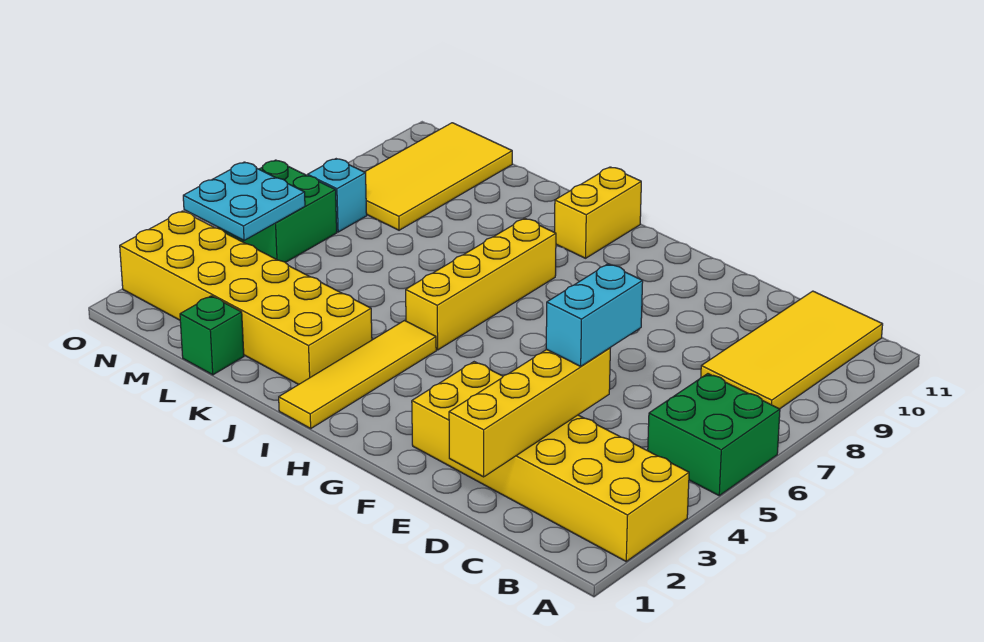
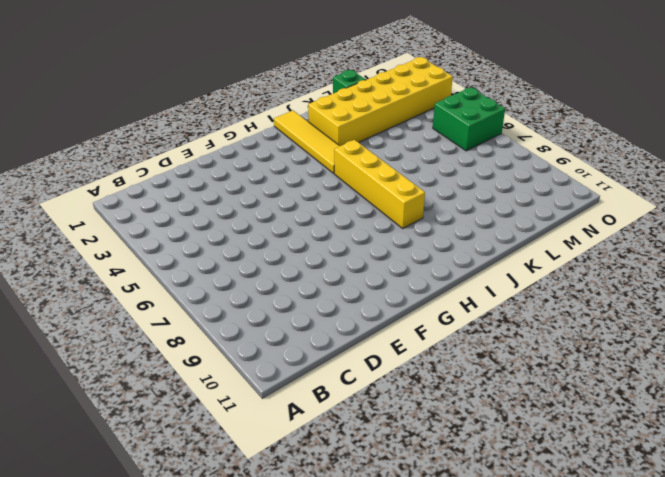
none -> yellow 2x6 brick [412,362,689,561]
none -> green 2x2 brick [648,374,780,496]
none -> yellow 2x4 tile [701,291,883,409]

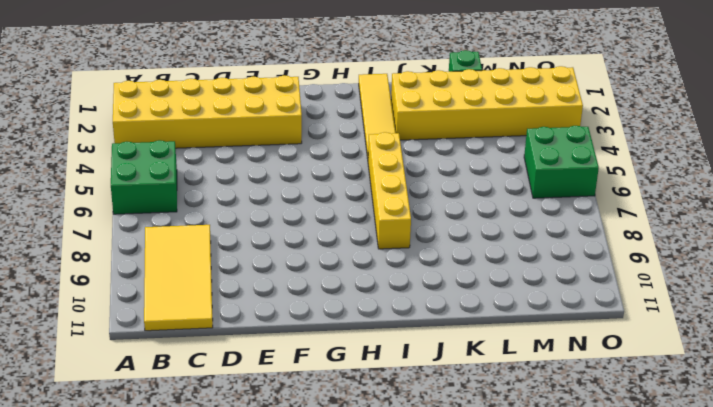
none -> yellow 1x2 brick [554,167,641,258]
none -> yellow 2x4 tile [365,123,512,230]
none -> cyan 1x1 brick [308,159,367,232]

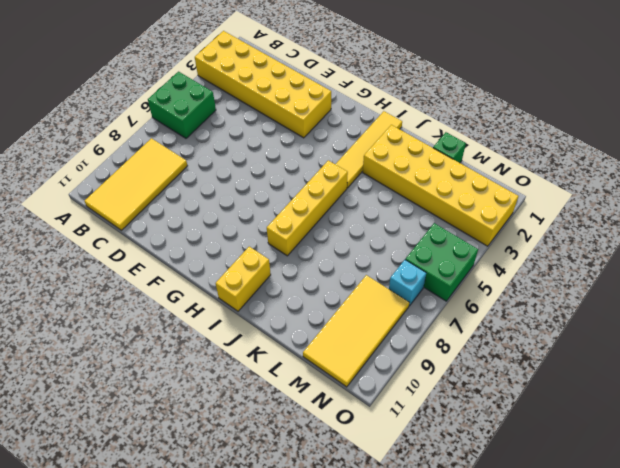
none -> yellow 1x4 brick [449,348,610,477]
none -> cyan 2x2 plate [183,162,305,240]
none -> cyan 1x2 brick [546,264,643,366]

